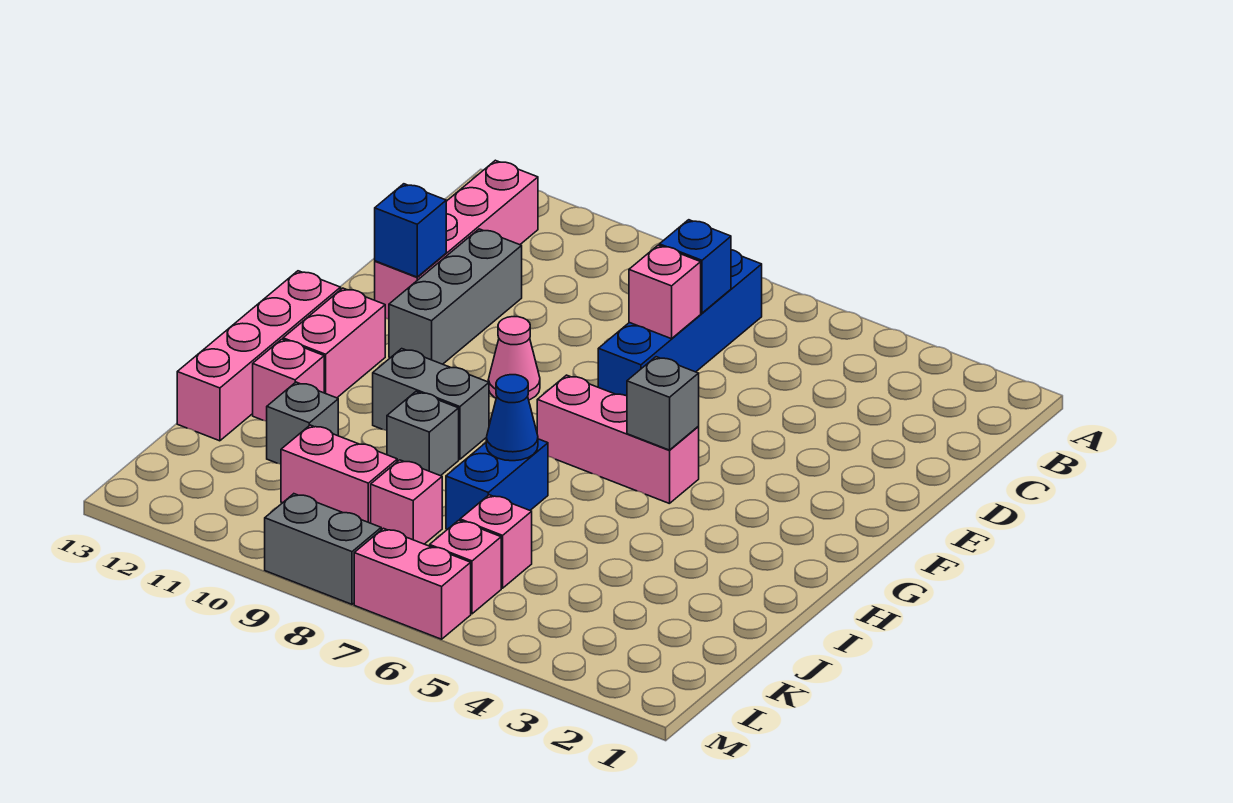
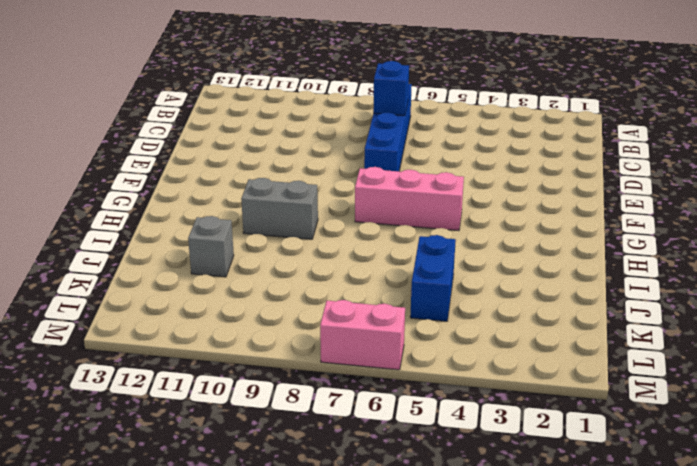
blue 1x2 brick [410,235,456,321] -> blue 1x2 brick moved to [446,439,548,529]
none -> pink 1x4 brick [375,160,538,319]
none -> grey 1x3 brick [389,229,522,364]
none -> pink 1x1 cone [488,317,540,400]

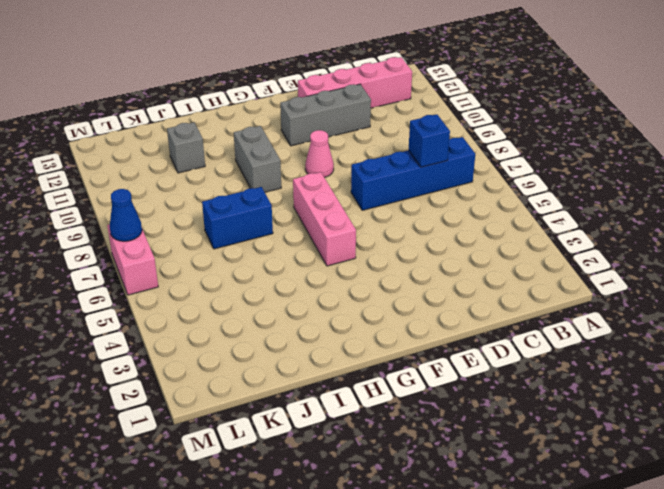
blue 1x1 cone [110,189,142,241] -> blue 1x1 cone moved to [486,375,538,461]
none -> pink 1x2 brick [283,288,385,398]
none -> pink 1x4 brick [177,271,341,441]
none -> grey 1x1 brick [387,392,459,476]

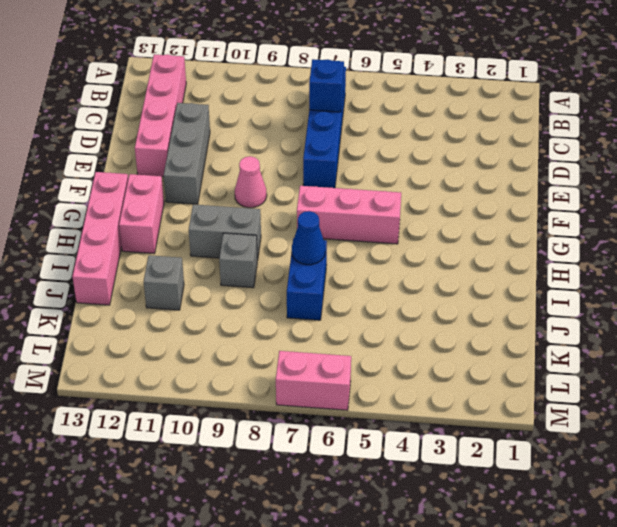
none -> pink 1x1 brick [253,339,324,421]
none -> pink 1x1 brick [460,495,532,588]
none -> pink 1x1 brick [371,460,442,544]

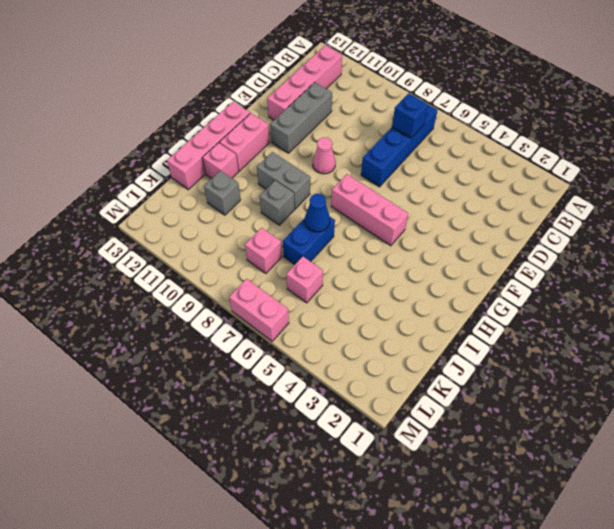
none -> pink 1x2 brick [281,425,397,523]
none -> pink 1x1 brick [430,520,501,614]
none -> grey 1x2 brick [265,494,381,604]

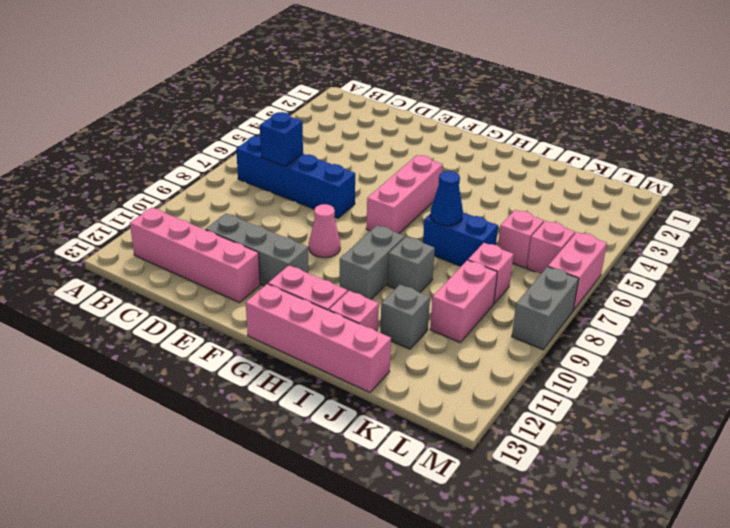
none -> pink 1x1 brick [629,245,701,339]
none -> blue 1x1 brick [375,184,446,277]
none -> grey 1x1 brick [627,357,699,450]

